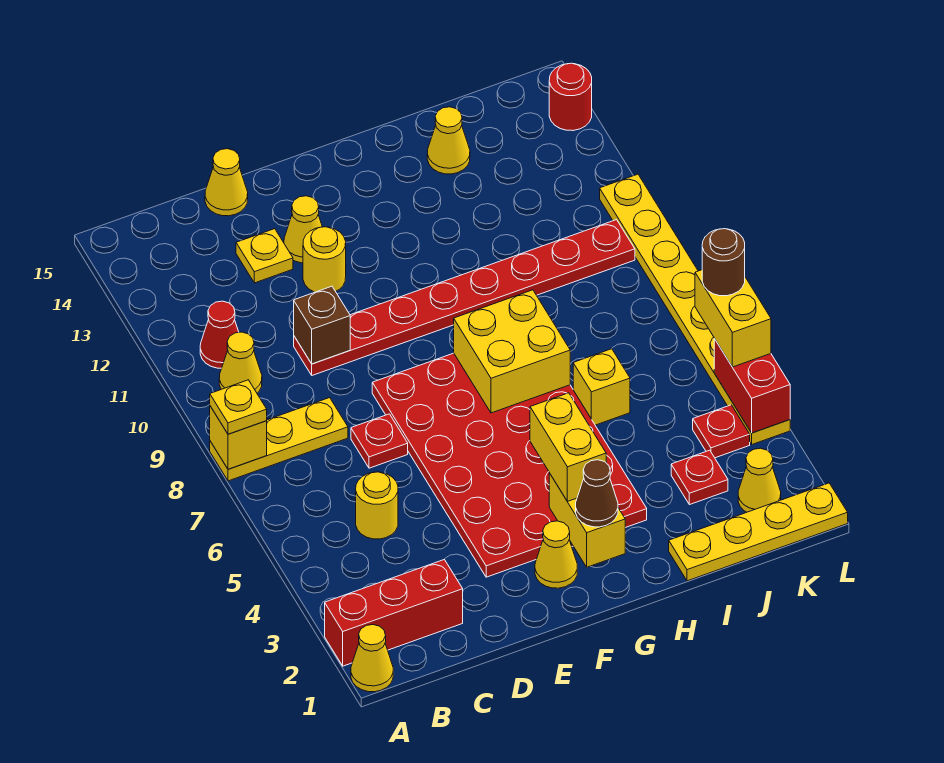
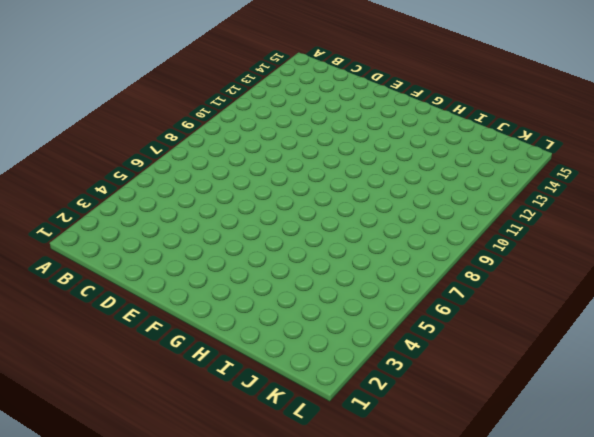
none -> yellow 1x1 cone [351,625,393,692]
none -> red 1x3 brick [325,560,463,666]
none -> yellow 1x3 plate [210,398,348,481]
none -> yellow 1x1 cone [219,332,262,393]

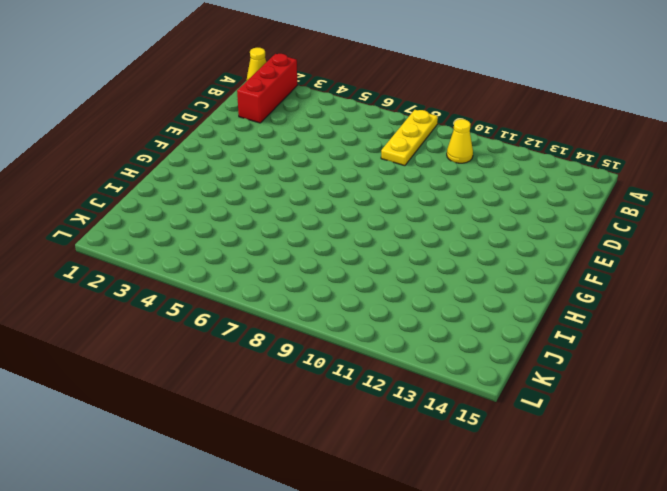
none -> red 1x1 cone [200,301,239,368]
none -> yellow 1x1 round brick [356,472,398,539]
none -> red 1x1 plate [351,414,408,468]
none -> red 1x8 plate [294,220,635,375]

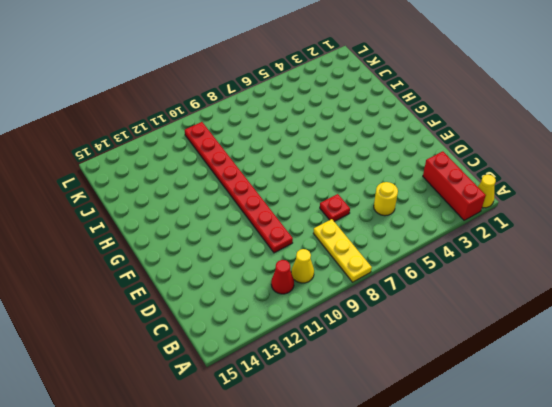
none -> yellow 1x1 plate [236,229,293,283]
none -> yellow 1x1 cone [205,149,248,216]
none -> red 4x6 plate [372,353,647,577]
none -> yellow 1x1 round brick [303,227,346,292]

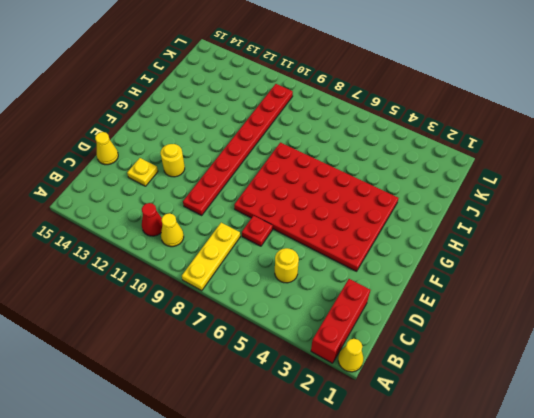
none -> yellow 1x1 cone [284,196,322,263]
none -> yellow 1x1 cone [535,521,577,588]
none -> yellow 1x4 plate [669,483,848,581]
none -> yellow 1x1 brick [573,349,630,425]

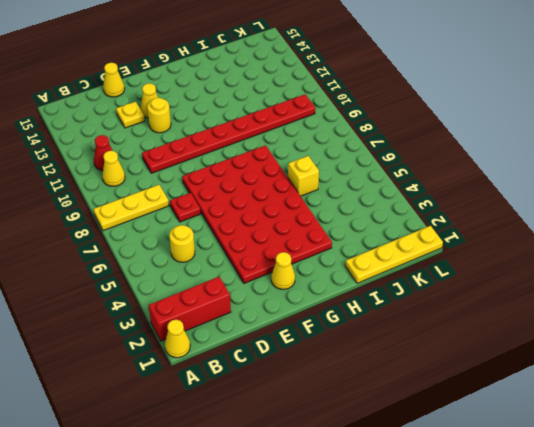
none -> yellow 1x1 cone [427,107,470,174]
none -> red 1x1 plate [671,450,728,505]
none -> yellow 1x1 cone [738,448,781,512]
none -> red 1x1 plate [693,405,750,458]

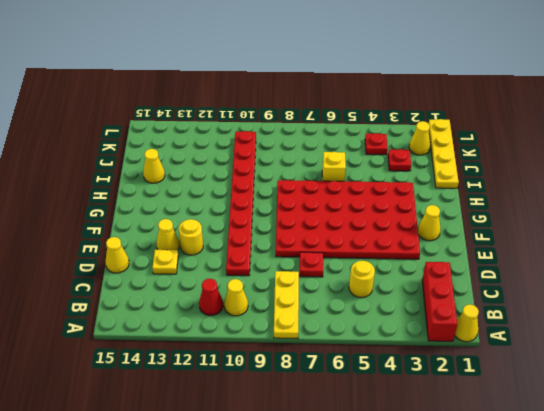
none -> yellow 1x8 plate [600,174,790,444]
none -> red 1x1 round brick [549,63,592,131]
none -> yellow 1x1 brick [210,406,267,469]
none -> brown 1x1 brick [294,286,350,364]

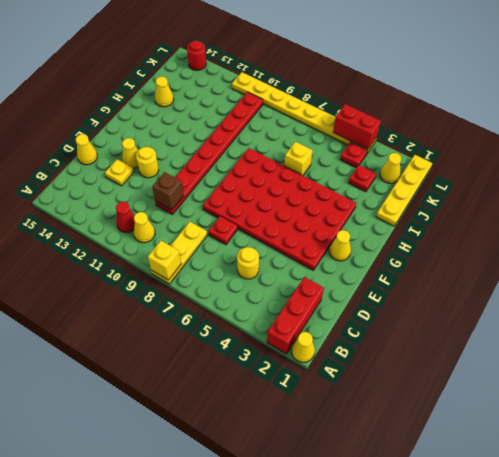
none -> yellow 1x2 brick [549,473,625,567]
none -> yellow 2x2 brick [454,290,570,413]
none -> yellow 1x1 plate [210,380,267,434]
none -> brown 1x1 cone [576,460,618,527]

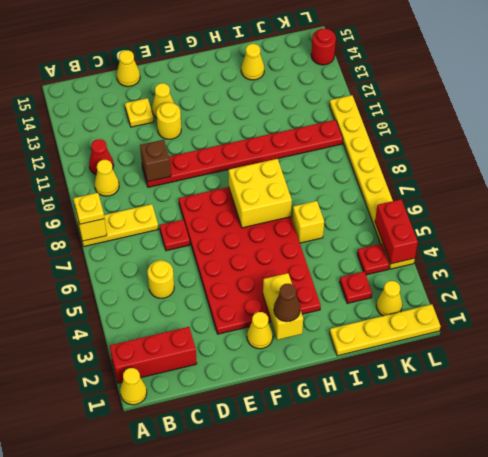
none -> yellow 1x2 brick [530,393,606,501]
none -> yellow 1x2 brick [695,270,771,367]
none -> brown 1x1 round brick [702,229,745,296]

